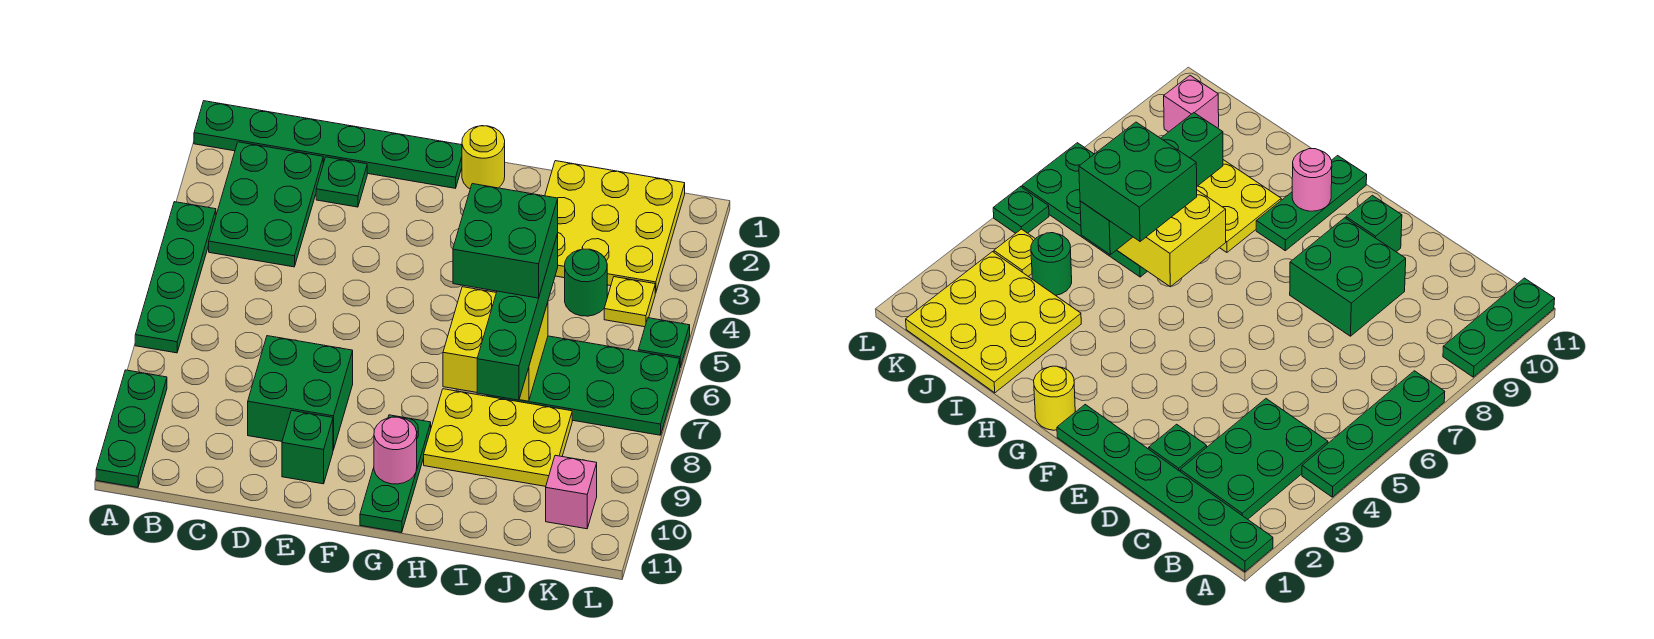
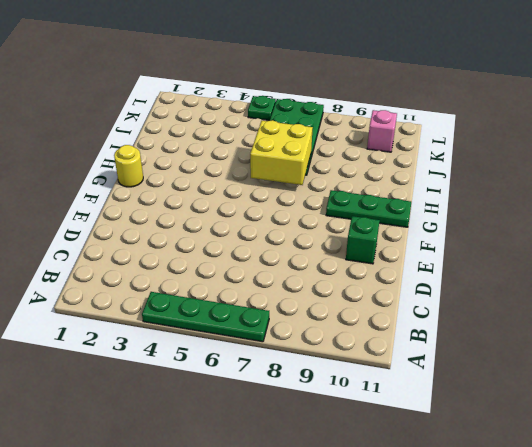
none -> green 1x6 plate [194,101,462,188]
none -> green 1x3 plate [96,370,167,488]
none -> green 2x3 plate [209,142,323,267]

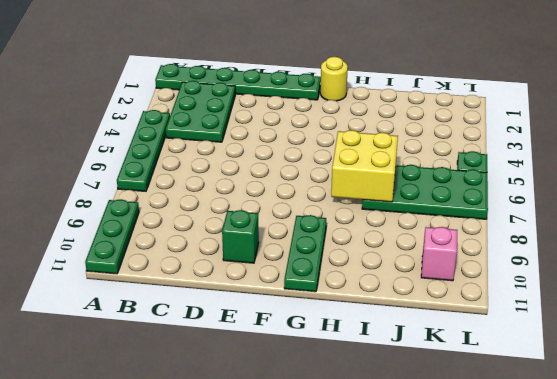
none -> green 1x1 plate [316,157,367,207]
none -> green 2x2 brick [248,336,353,450]
none -> yellow 2x3 plate [424,389,572,486]

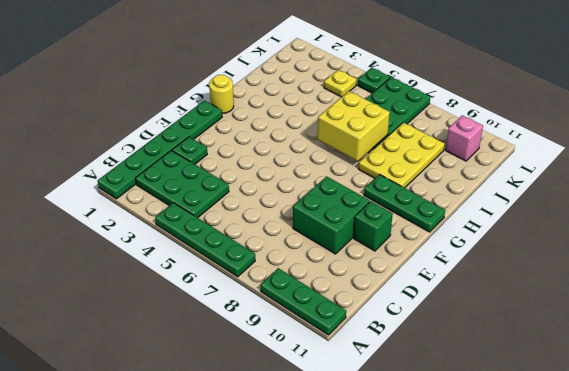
none -> yellow 3x3 plate [545,161,685,293]
none -> green 1x1 round brick [565,249,607,316]
none -> pink 1x1 round brick [374,417,417,484]

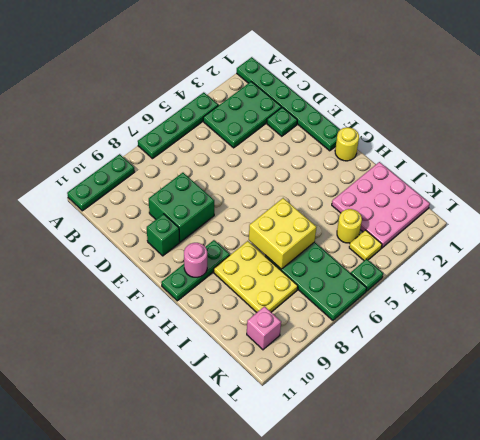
pink 3x3 plate [332,162,430,248] -> yellow 3x3 plate [545,161,685,293]
yellow 1x1 round brick [337,209,362,243] -> green 1x1 round brick [565,249,607,316]
none -> green 1x4 brick [477,234,558,400]
none -> green 2x2 brick [453,184,558,298]

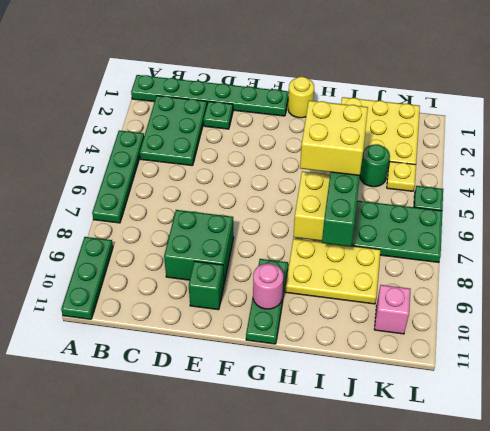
yellow 2x2 brick [300,101,368,176] -> green 2x2 brick [453,184,558,298]

